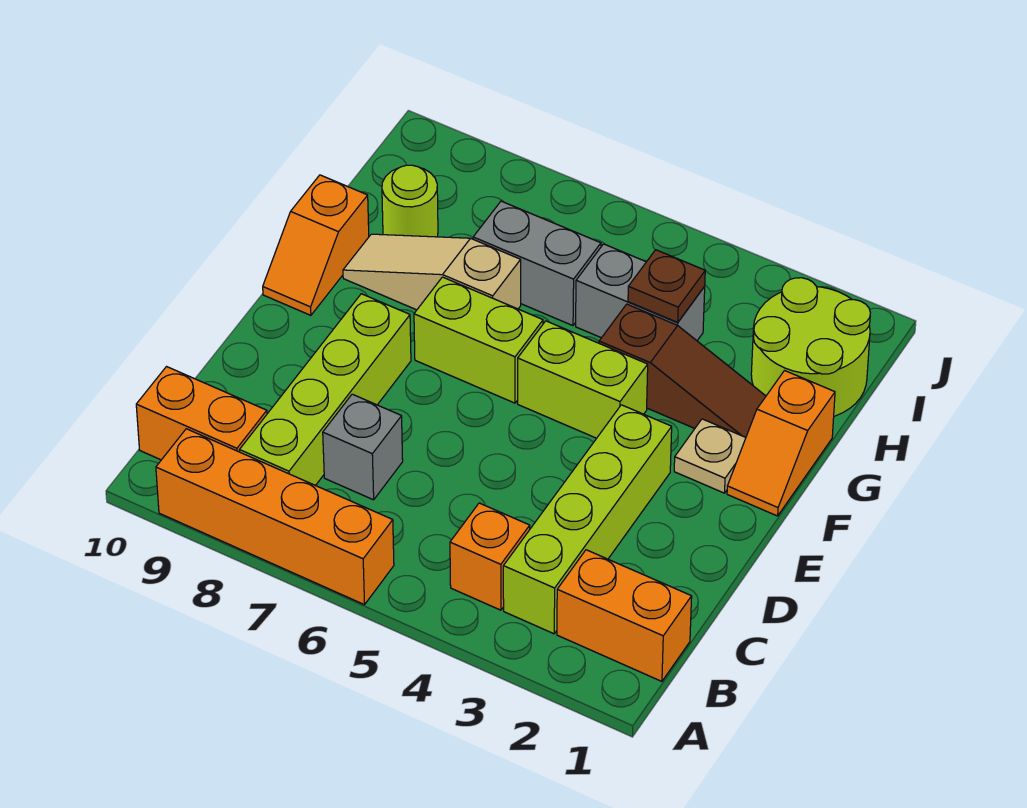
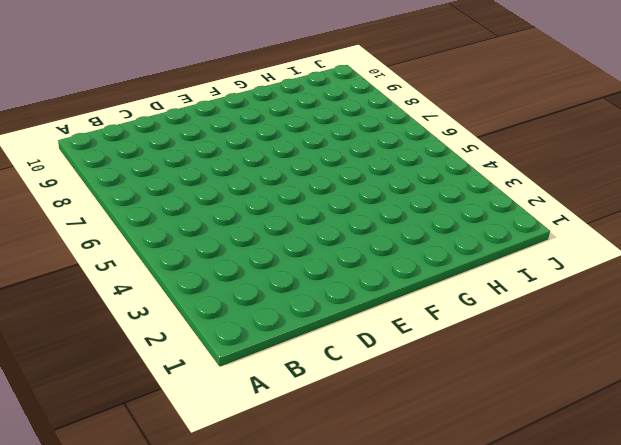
none -> orange 1x4 brick [156,429,394,605]
none -> orange 1x2 brick [557,550,692,681]
none -> lime 1x4 brick [503,405,672,634]

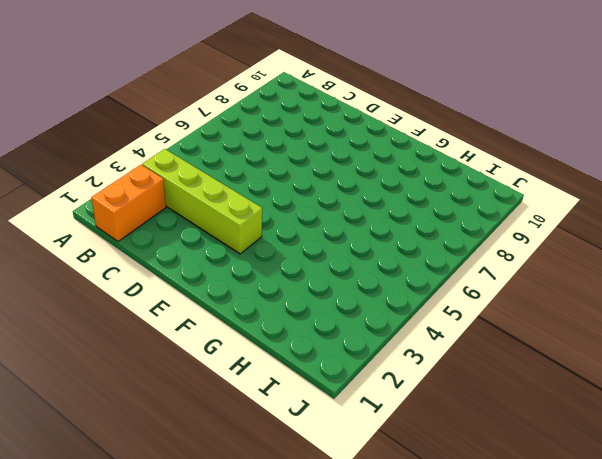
none -> orange 1x4 brick [156,429,394,605]
none -> orange 1x1 brick [450,503,530,610]
none -> lime 1x4 brick [240,294,411,486]

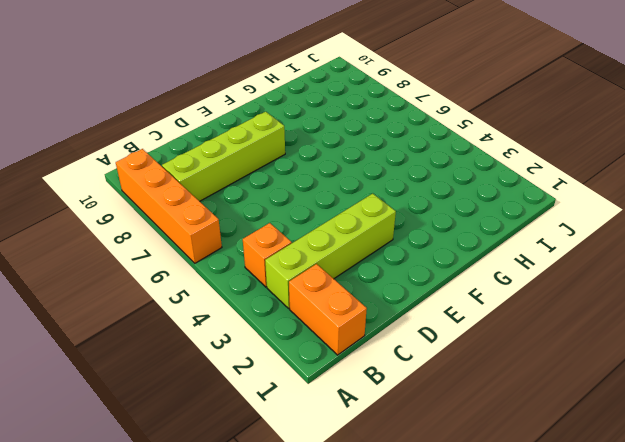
none -> orange 1x2 brick [136,367,267,460]
none -> grey 1x1 brick [323,394,403,500]
none -> orange 1x2 slope [727,371,835,516]

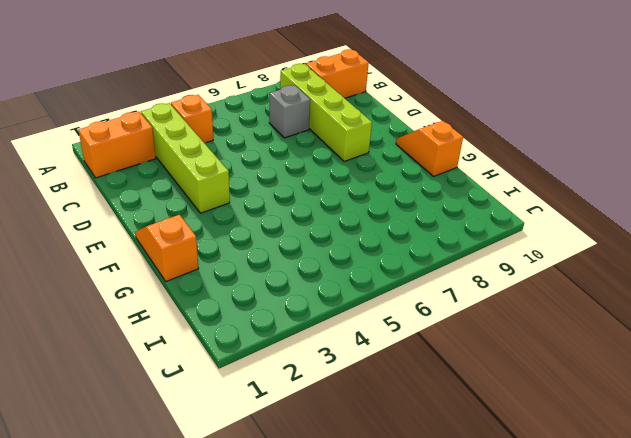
none -> orange 1x4 brick [156,429,394,605]
none -> tan 1x1 plate [674,419,746,493]
none -> lime 1x2 brick [518,321,648,438]

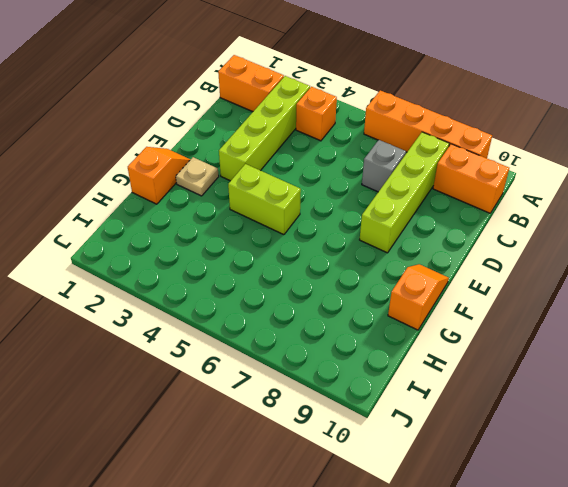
none -> lime 1x2 brick [414,277,543,403]
none -> brown 1x3 slope [599,304,766,437]
none -> tan 1x3 slope [343,234,521,310]

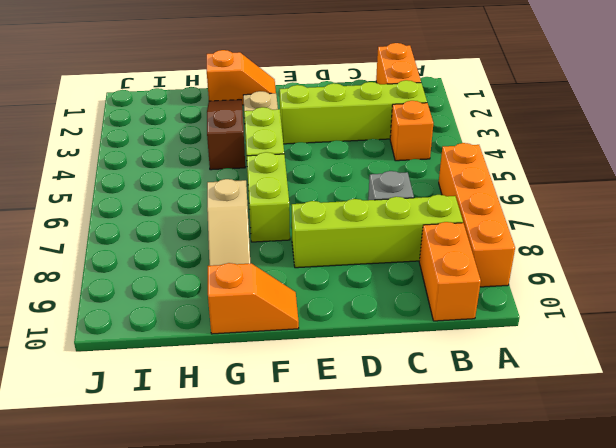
none -> lime 2x2 round brick [751,278,870,416]
none -> grey 1x2 brick [576,244,705,341]
none -> grey 1x2 brick [473,201,601,326]

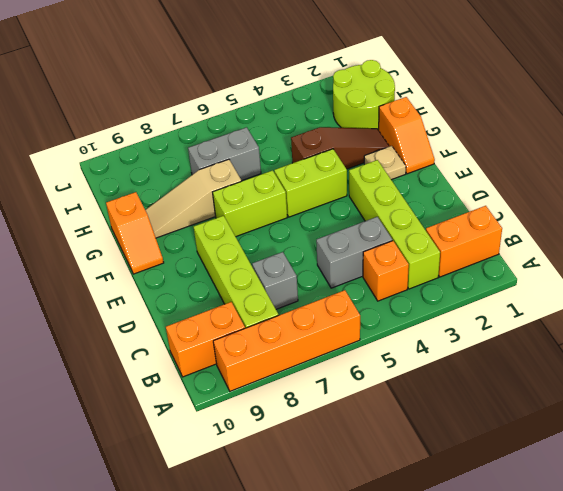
grey 1x2 brick [316,217,392,288] -> grey 1x2 brick moved to [576,244,705,341]
none -> lime 1x1 round brick [382,165,438,237]
none -> brown 1x1 plate [628,250,705,322]

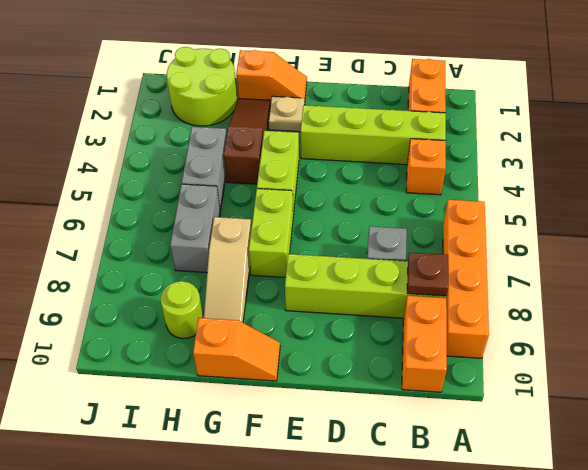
brown 1x1 plate [407,252,448,296] -> brown 1x1 plate moved to [628,250,705,322]

